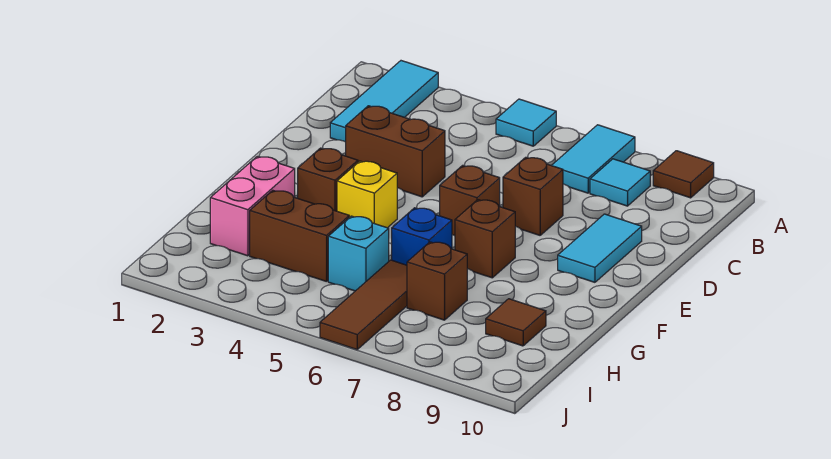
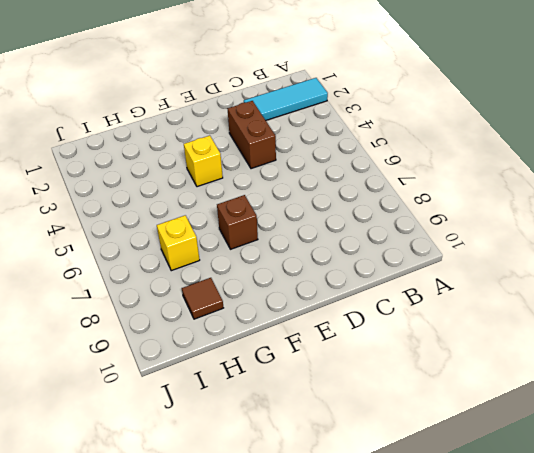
yellow 1x1 brick [157,215,200,271] -> brown 1x1 brick [407,242,467,320]
none -> cyan 1x1 tile [496,99,556,146]
none -> cyan 1x2 tile [551,125,635,193]
none -> brown 1x1 tile [653,151,714,198]

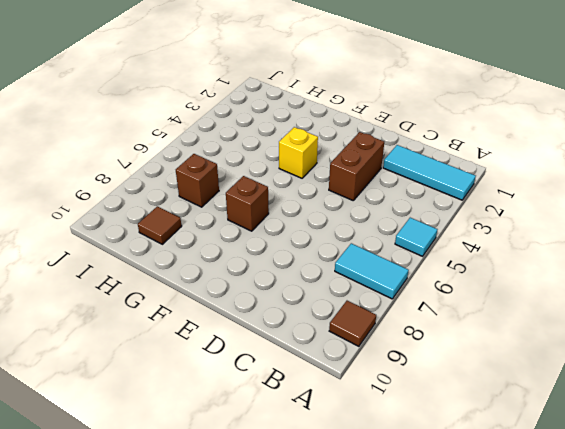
none -> cyan 1x1 tile [590,159,650,206]
none -> brown 1x1 brick [503,157,563,235]
none -> cyan 1x2 tile [558,214,642,282]

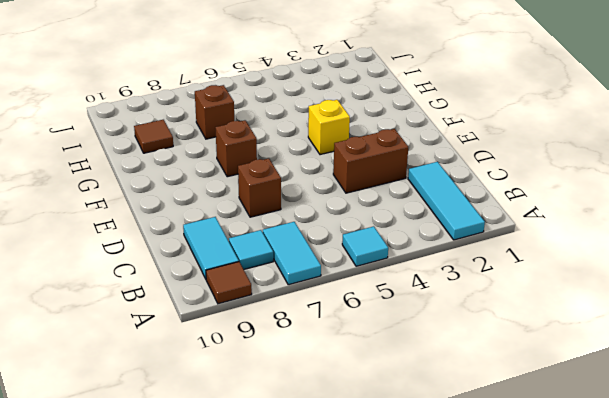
cyan 1x2 tile [183,217,239,279] -> cyan 1x2 tile moved to [558,214,642,282]
none -> brown 1x1 brick [440,166,500,236]
none -> brown 1x1 brick [298,148,358,211]
none -> pink 1x2 brick [210,156,295,256]

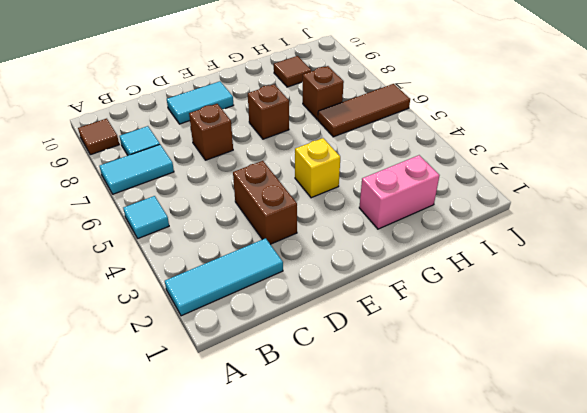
none -> brown 1x1 brick [440,166,500,236]
none -> brown 1x1 brick [298,148,358,211]
none -> blue 1x1 brick [392,208,452,265]

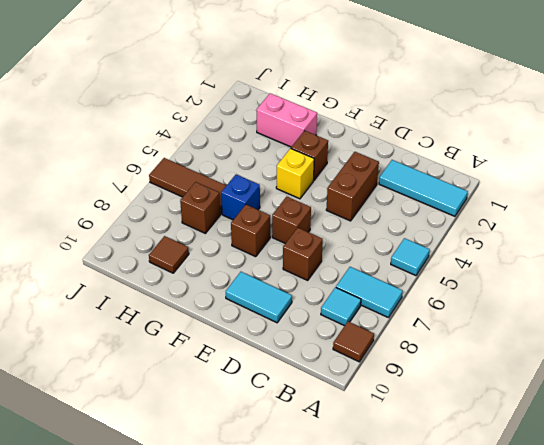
none -> brown 1x2 brick [250,190,349,282]
none -> cyan 1x1 brick [328,216,389,291]

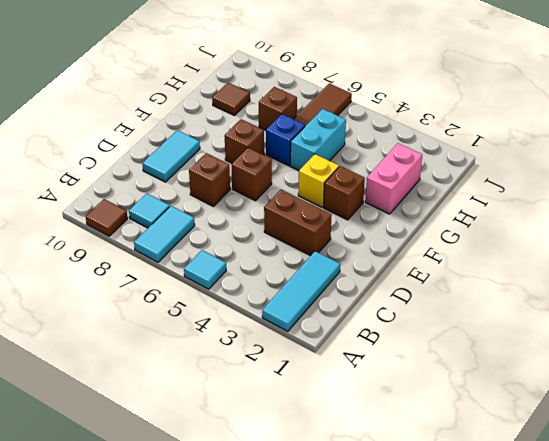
cyan 1x2 brick [290,109,346,171] -> cyan 1x1 brick [328,216,389,291]
none -> brown 1x2 brick [250,190,349,282]

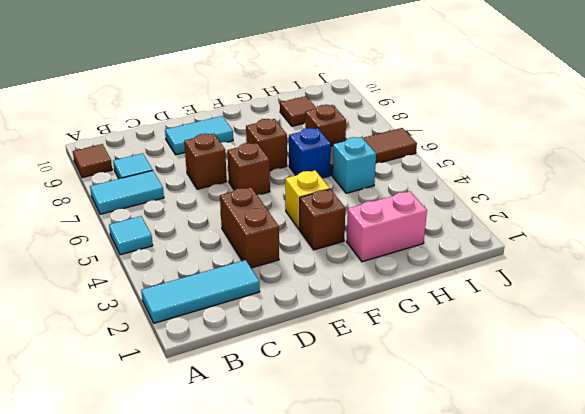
none -> brown 1x2 brick [250,190,349,282]

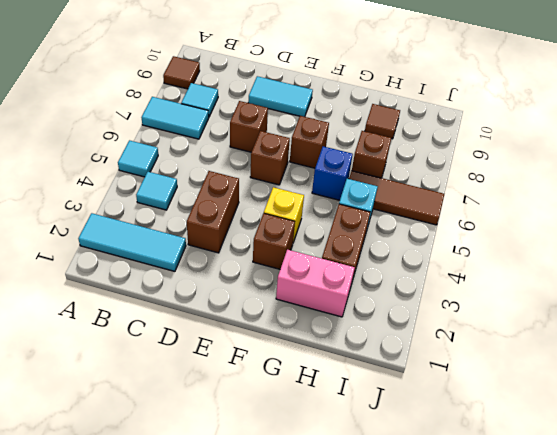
cyan 1x1 tile [136,172,177,210] -> none

